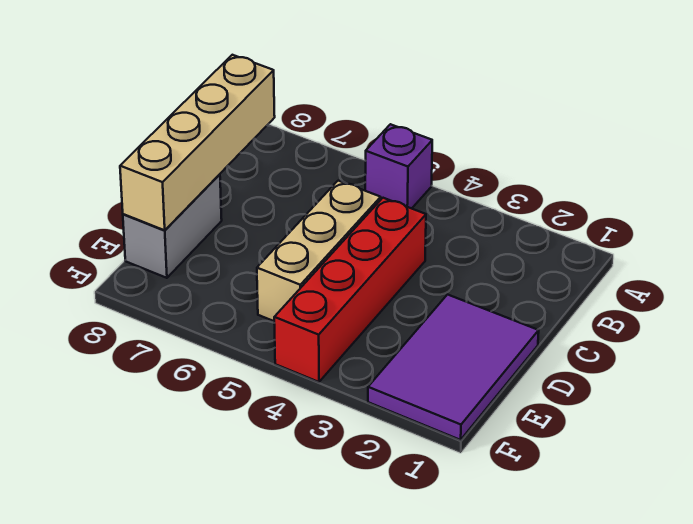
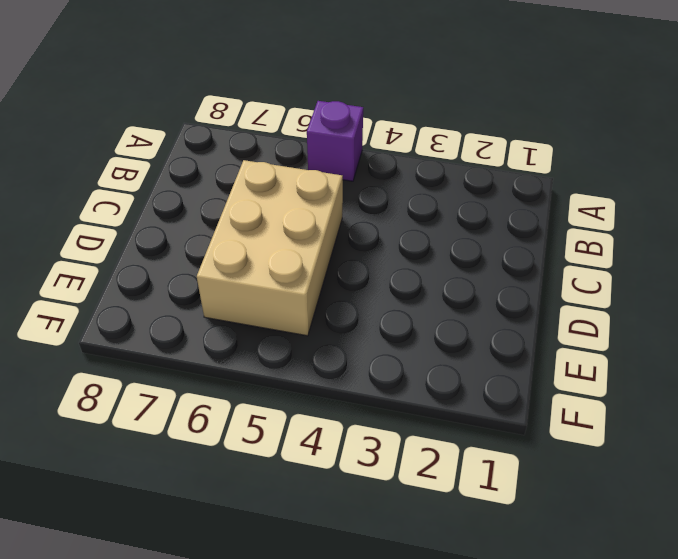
tan 2x3 brick [197,160,343,336] -> tan 1x3 brick [257,181,381,321]
none -> red 1x4 brick [274,198,426,382]
none -> purple 2x3 tile [368,295,539,440]

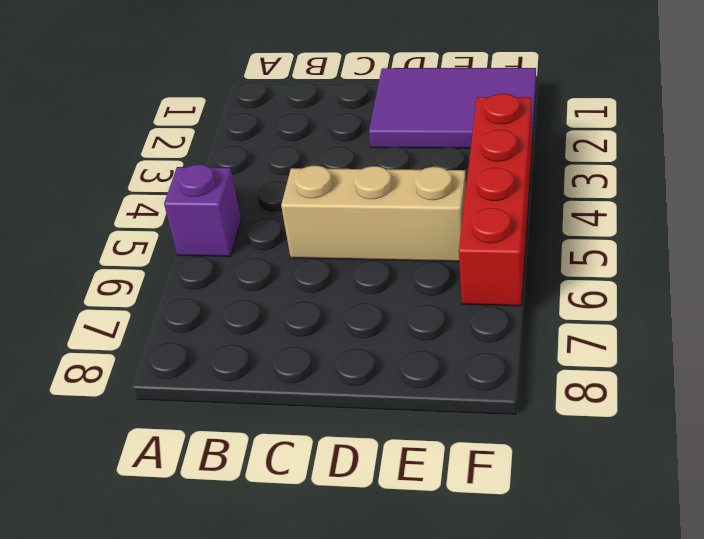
red 1x4 brick [459,94,532,306] -> red 1x4 brick turned to [274,198,426,382]
none -> grey 1x2 brick [123,174,222,278]
none -> tan 1x4 brick [120,55,275,230]

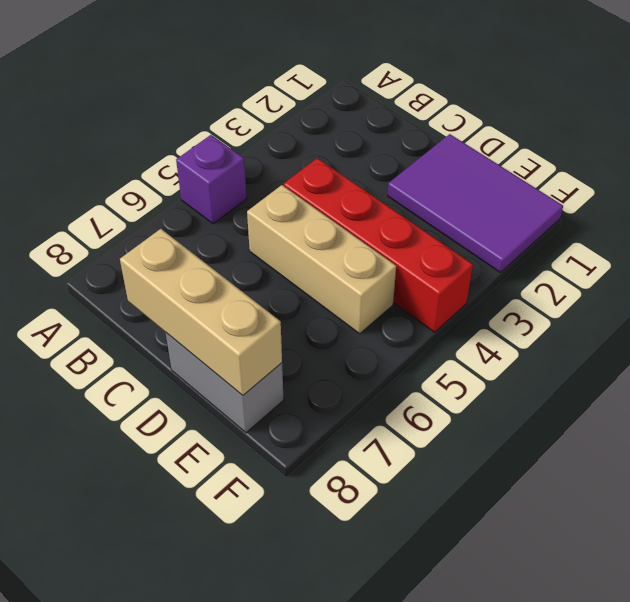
tan 1x3 brick [120,229,282,395] -> tan 1x4 brick [120,55,275,230]

